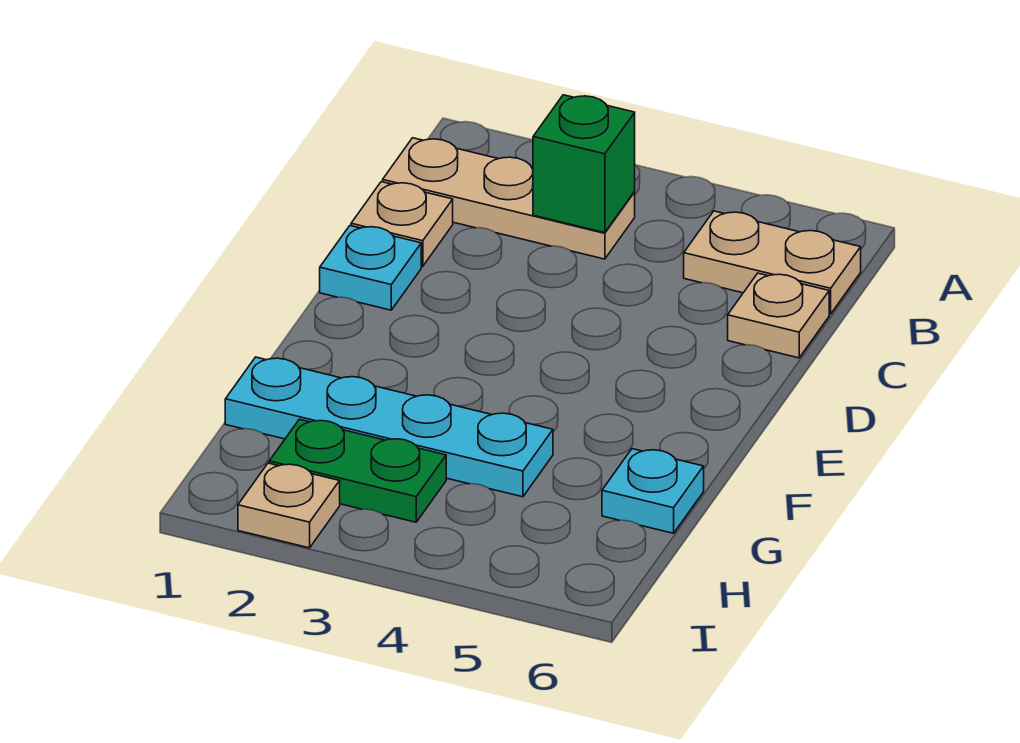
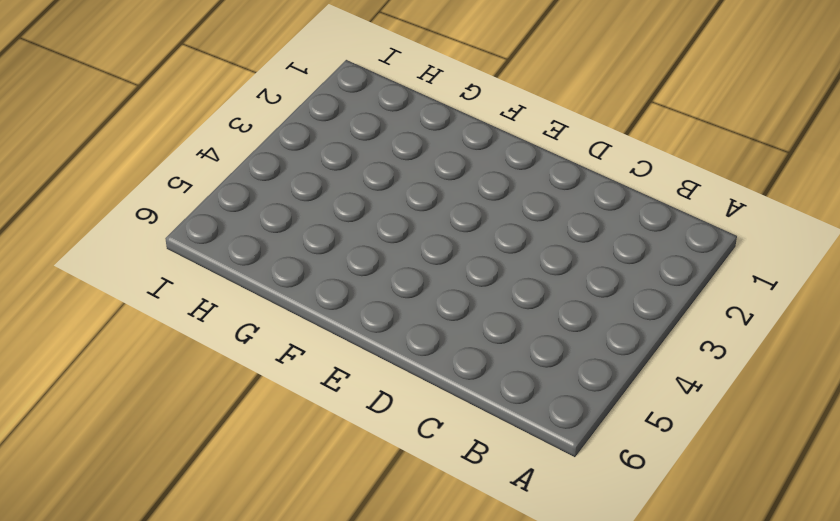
none -> tan 1x3 plate [383,138,635,259]
none -> tan 1x2 plate [684,211,861,314]

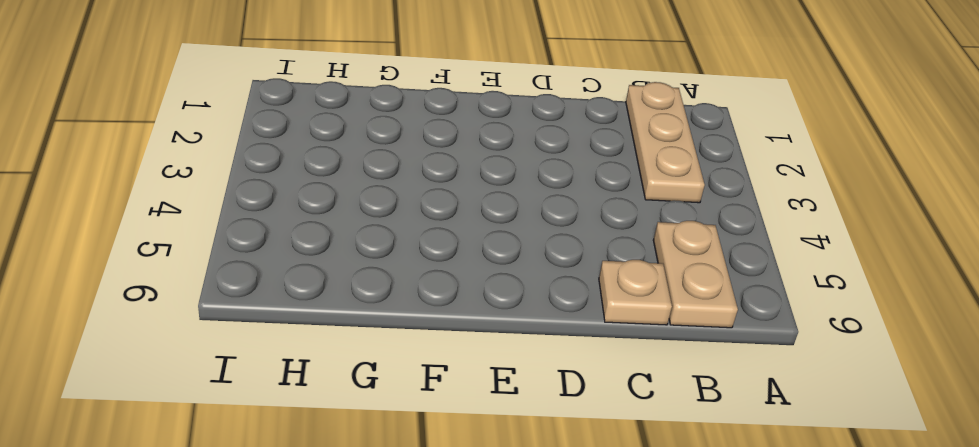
none -> tan 1x1 plate [351,182,453,266]
none -> cyan 1x1 plate [320,226,421,310]

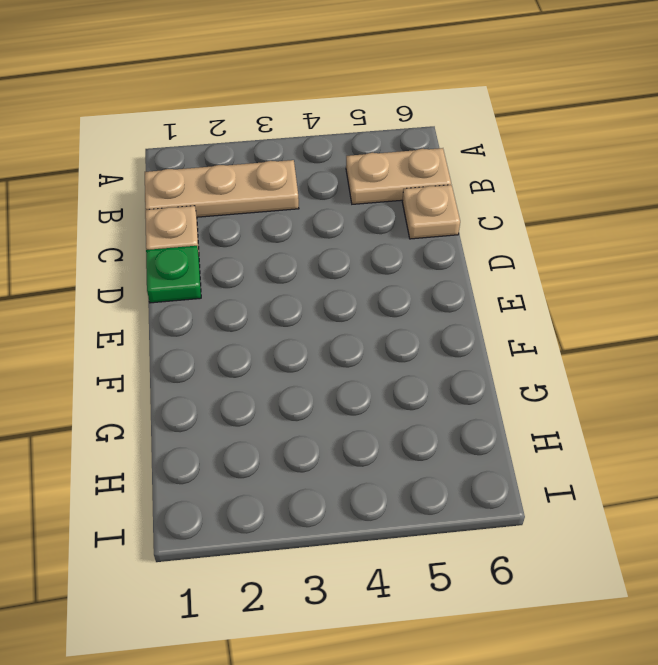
green 1x1 plate [146,246,201,303] -> cyan 1x1 plate [320,226,421,310]
none -> cyan 1x4 plate [225,357,553,497]
none -> cyan 1x1 plate [602,449,704,533]

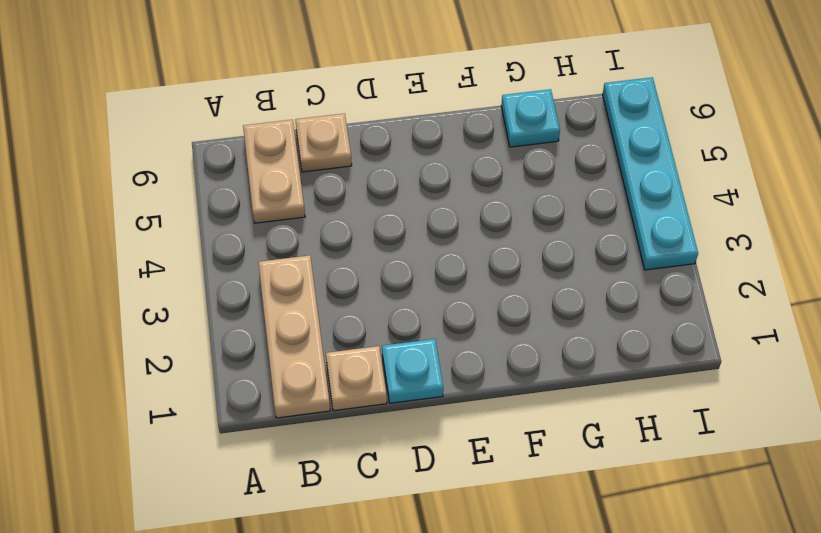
cyan 1x4 plate [603,77,698,270] -> cyan 1x4 plate moved to [225,357,553,497]
none -> green 1x2 plate [269,419,446,522]
none -> tan 1x1 plate [238,463,340,548]

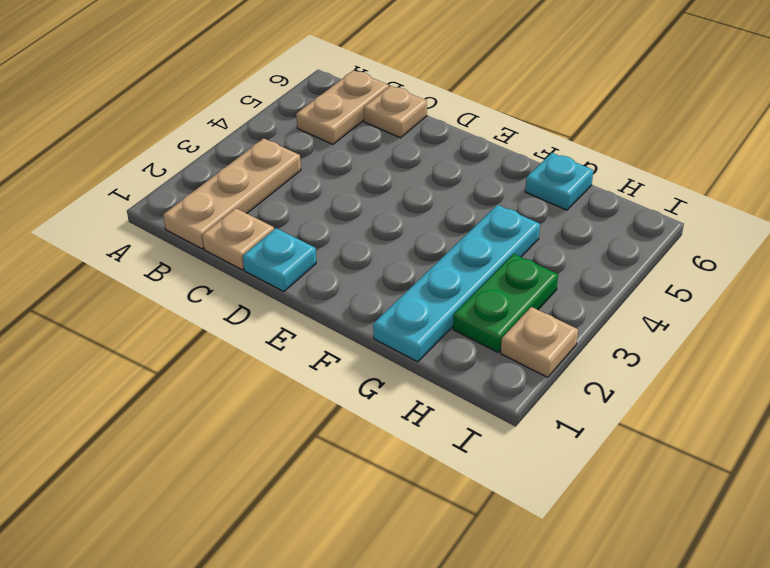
none -> green 1x1 brick [533,95,635,233]

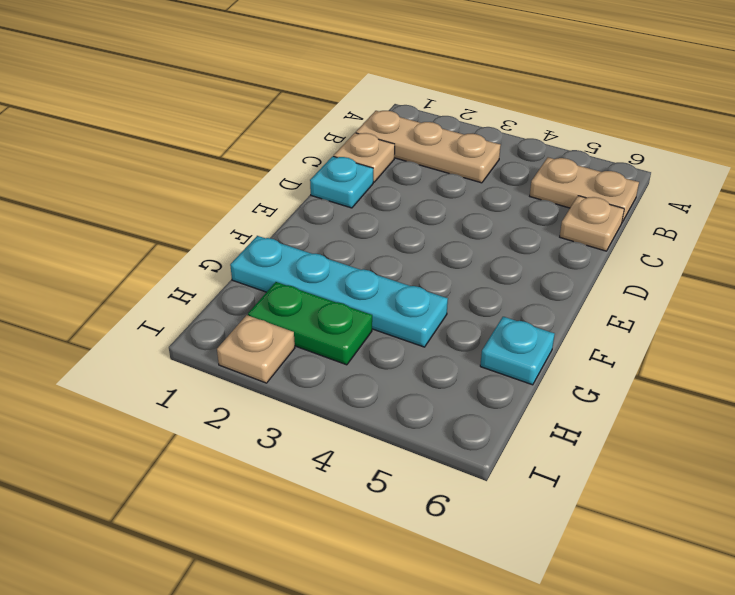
none -> green 1x1 brick [533,95,635,233]

